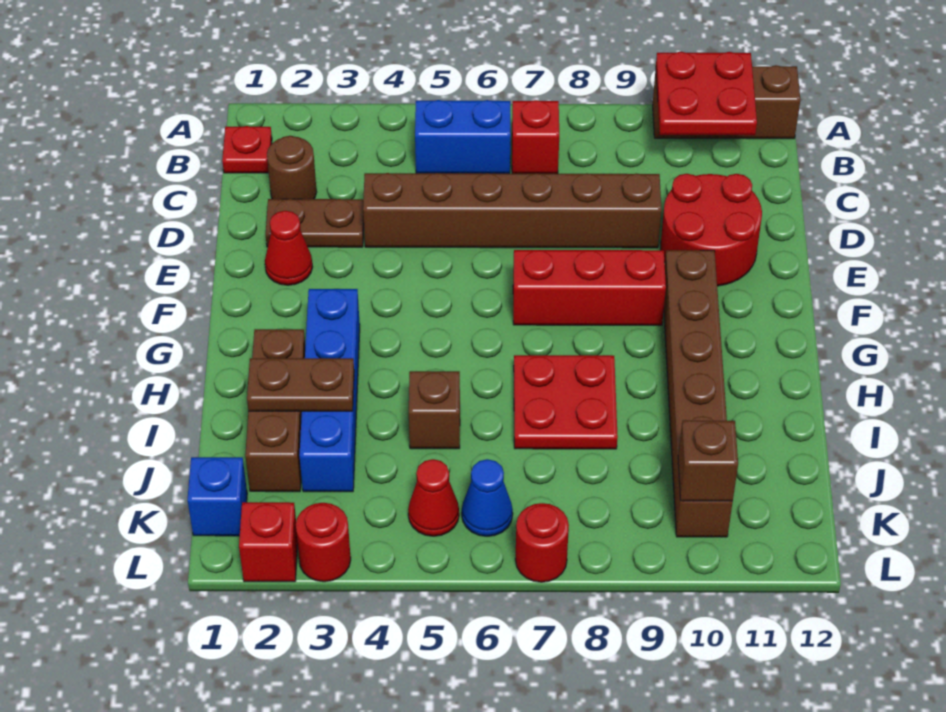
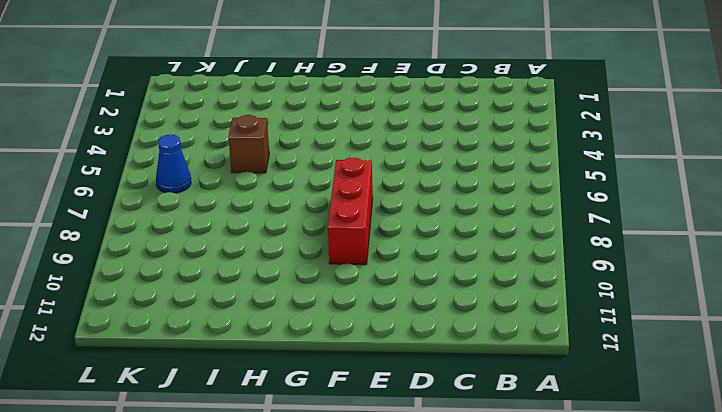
none -> brown 1x3 brick [653,65,800,139]
none -> red 1x1 plate [222,126,272,173]
none -> blue 1x2 brick [415,100,511,174]

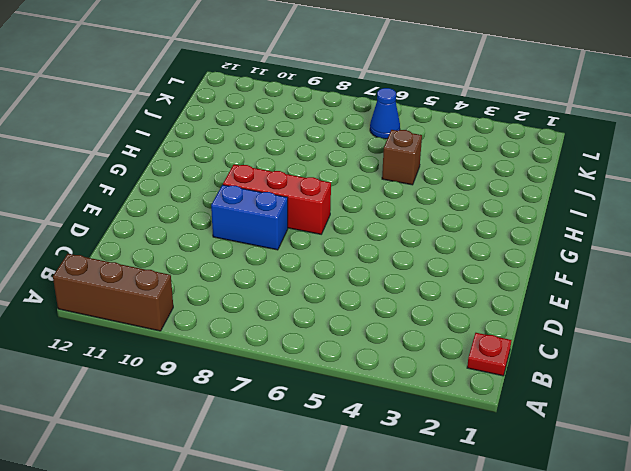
blue 1x2 brick [211,185,288,250] -> blue 1x2 brick moved to [415,100,511,174]
none -> red 1x1 brick [512,100,559,174]
none -> brown 1x1 round brick [267,136,317,199]
none -> brown 1x2 plate [266,199,364,247]

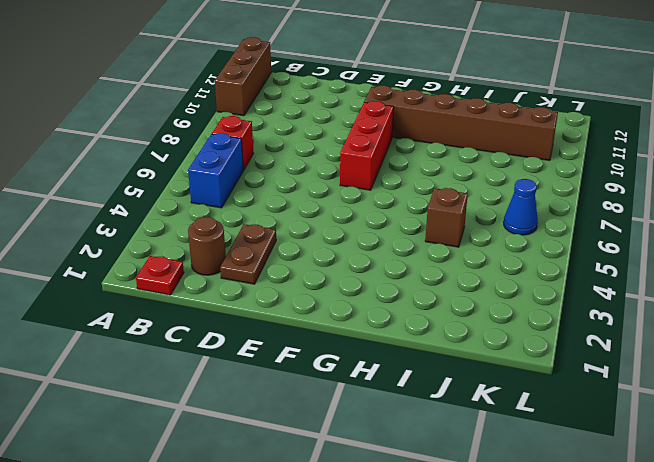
none -> brown 1x6 brick [363,173,662,248]
none -> red 2x2 round brick [660,174,762,286]
none -> red 1x1 cone [265,211,312,285]

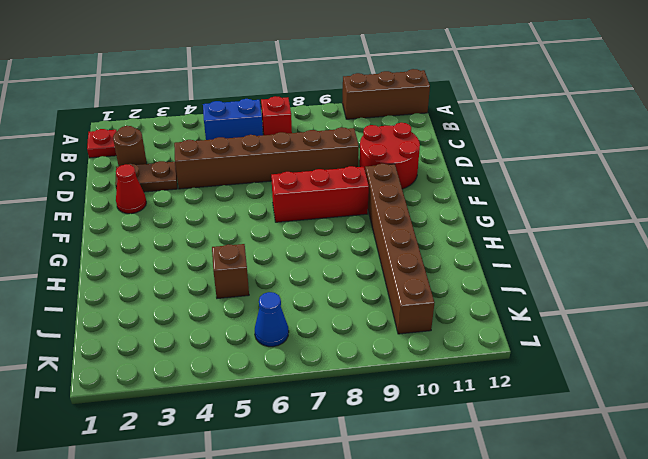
none -> blue 1x4 brick [299,289,360,492]
none -> brown 1x3 brick [245,329,305,492]
none -> red 2x2 plate [514,355,618,449]

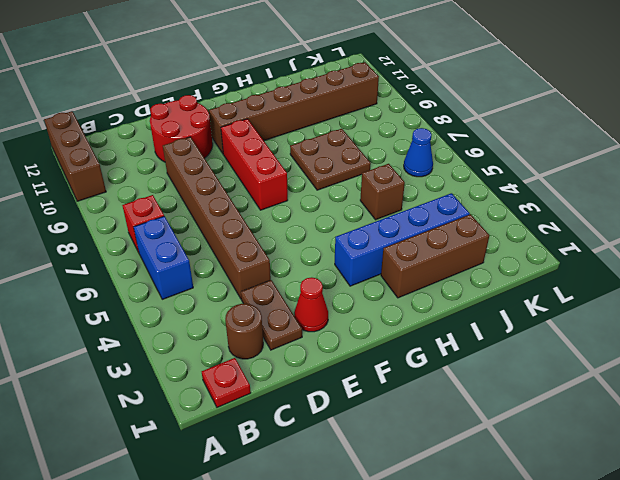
brown 2x2 plate [290,129,371,190] -> red 2x2 plate [514,355,618,449]
none -> blue 1x1 brick [187,457,247,536]
none -> red 1x1 cone [408,459,459,536]
none -> red 1x1 brick [239,502,298,582]

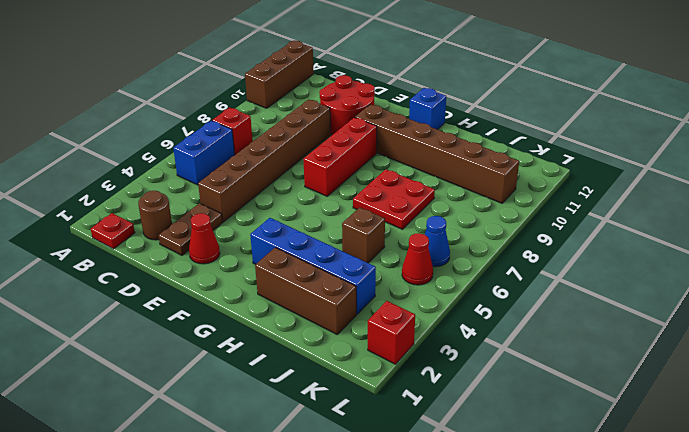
blue 1x1 brick [409,88,446,130] -> blue 1x1 brick moved to [187,457,247,536]
none -> red 1x1 round brick [296,503,351,582]
none -> red 1x1 round brick [515,503,569,582]
none -> red 2x2 plate [656,52,757,135]

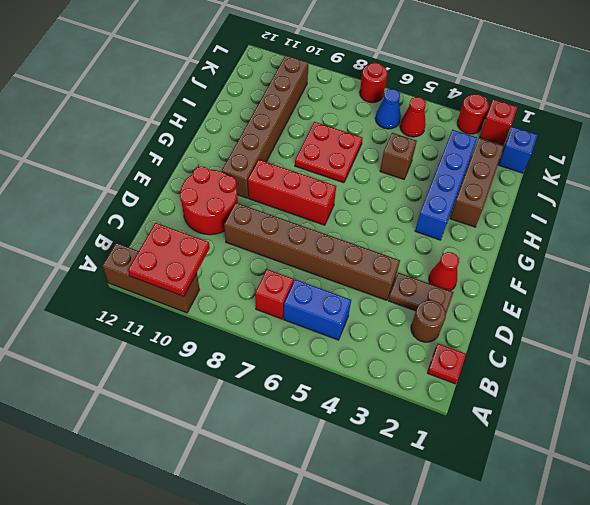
none -> brown 1x2 plate [247,358,354,411]
none -> brown 1x1 brick [678,420,738,501]

